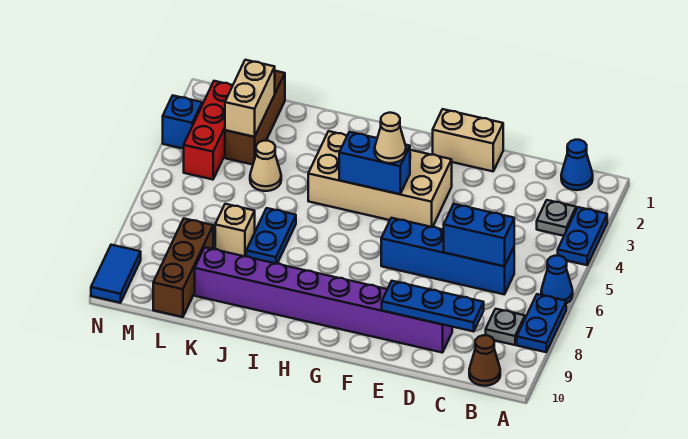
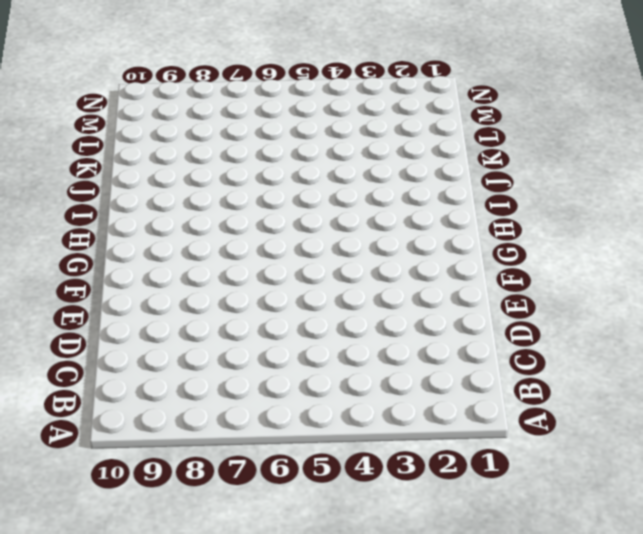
none -> blue 1x2 plate [558,207,607,265]
none -> blue 1x1 cone [541,256,573,304]
none -> blue 1x2 plate [517,294,566,352]

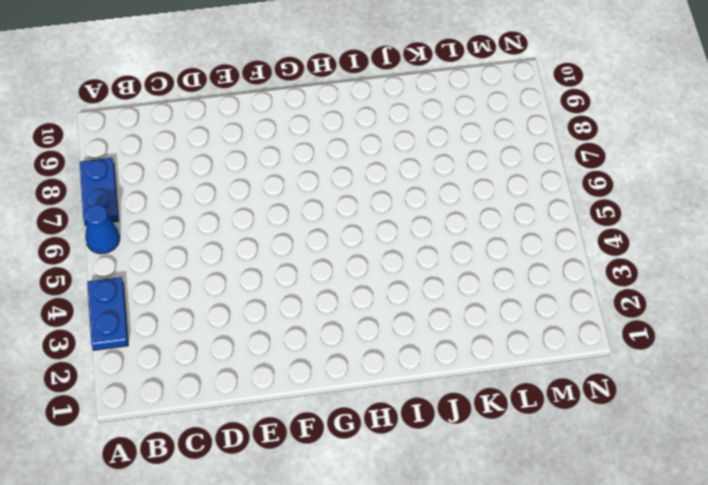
none -> blue 1x1 cone [561,140,593,190]
none -> grey 1x1 plate [537,200,576,236]
none -> grey 1x1 plate [486,309,525,345]

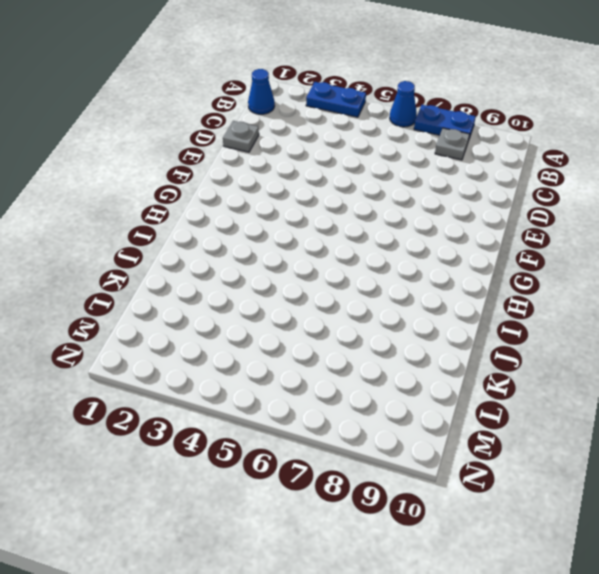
grey 1x1 plate [223,121,259,152] -> grey 1x1 plate moved to [537,200,576,236]
none -> brown 1x1 cone [469,335,500,386]
none -> blue 1x4 brick [381,218,514,294]
none -> purple 1x8 brick [195,247,452,353]

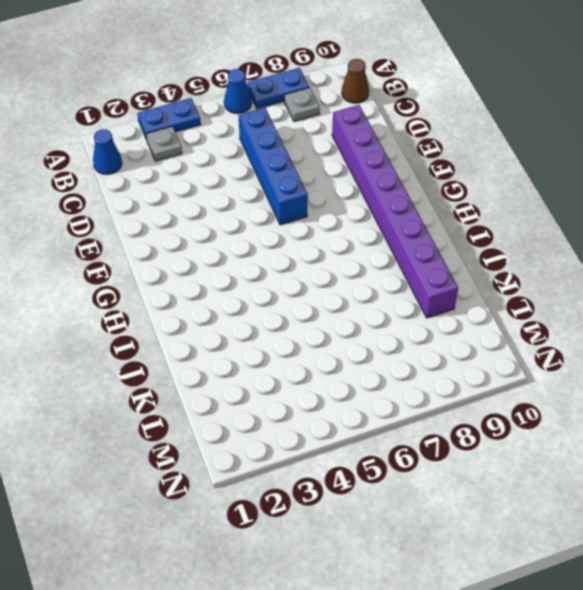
none -> tan 1x2 brick [433,109,503,171]
none -> tan 2x4 brick [308,131,452,227]
none -> blue 1x2 plate [246,208,296,264]

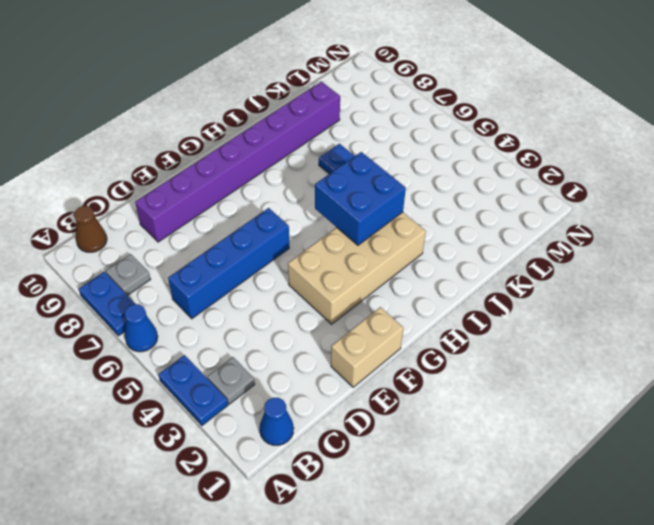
blue 2x2 brick [315,152,406,245] -> blue 1x2 brick [339,132,410,194]
none -> tan 1x1 cone [250,141,281,191]
none -> tan 1x1 brick [215,204,255,256]
none -> brown 1x3 brick [225,71,285,165]

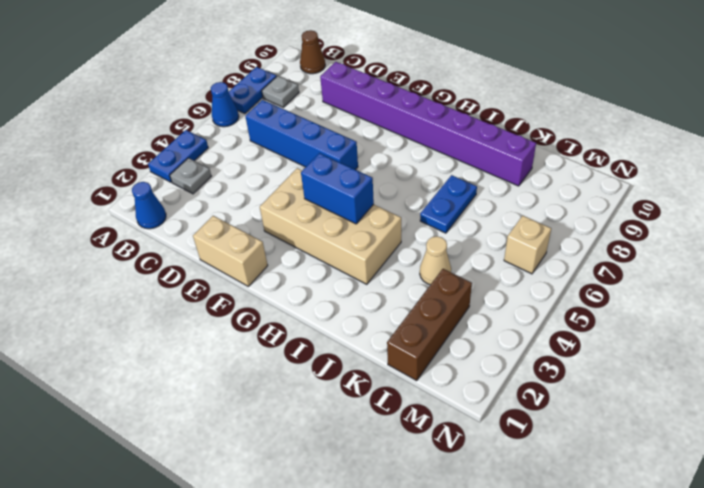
tan 1x1 brick [504,216,551,274] -> tan 1x1 brick moved to [215,204,255,256]
none -> brown 1x3 brick [153,219,213,317]
none -> red 1x3 brick [184,81,233,180]
none -> blue 1x1 brick [163,96,202,149]

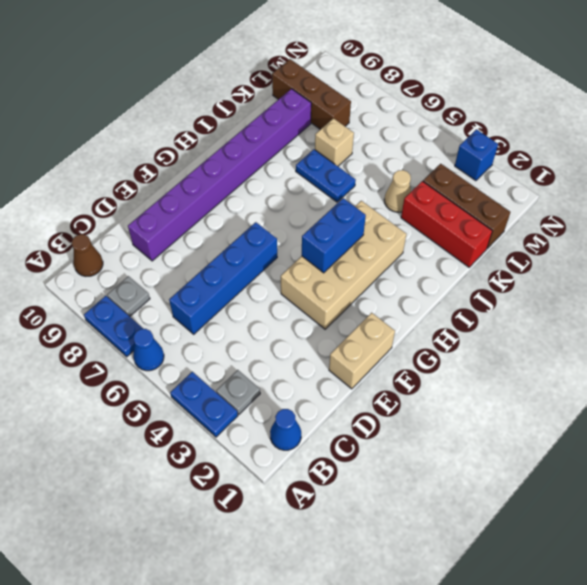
red 1x3 brick [401,181,492,267] -> red 1x3 brick moved to [184,81,233,180]
none -> blue 1x2 tile [91,245,141,303]
none -> blue 1x2 brick [444,204,514,266]
none -> blue 1x3 plate [382,281,484,331]

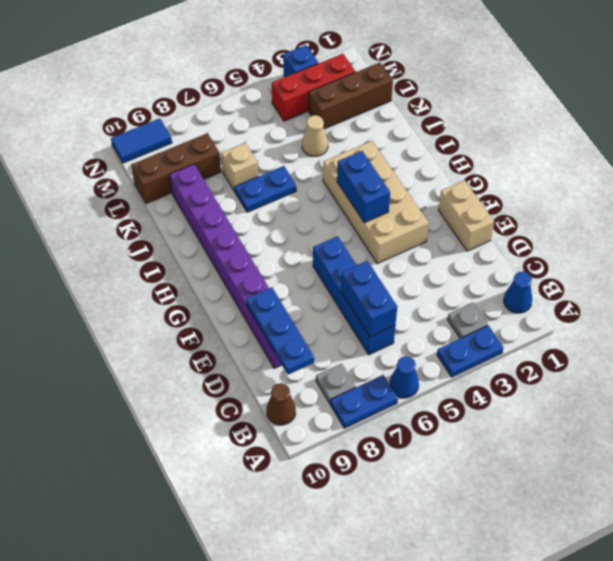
none -> tan 1x2 brick [225,60,275,137]
none -> tan 1x1 cone [375,113,406,163]

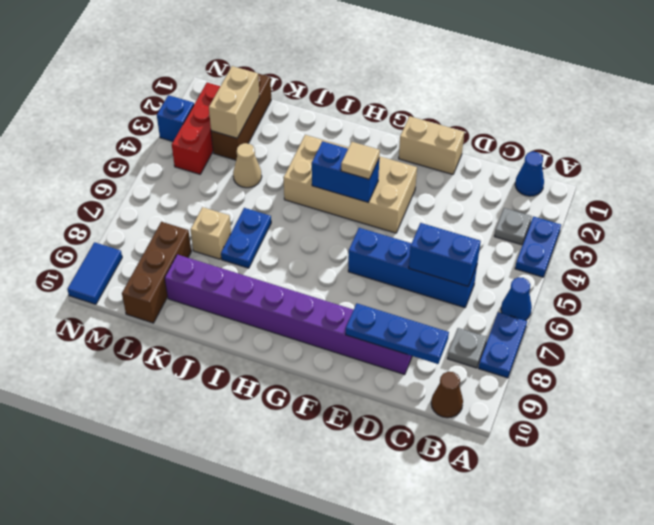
tan 1x1 tile [341,142,380,179] -> tan 1x1 cone [375,113,406,163]

